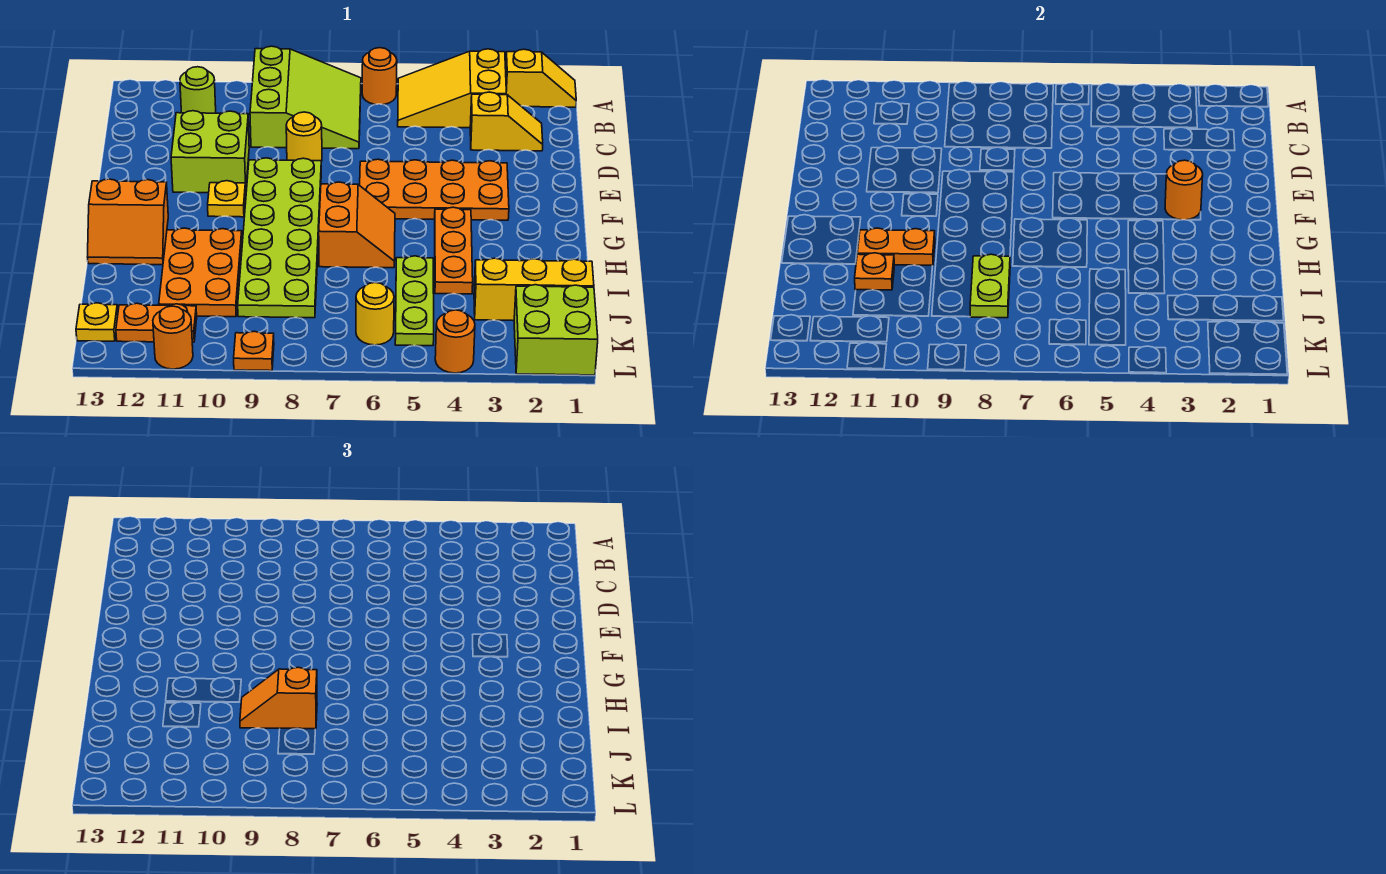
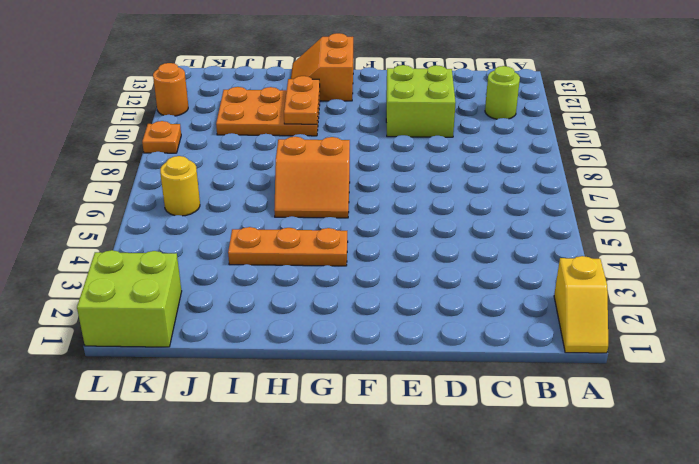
none -> yellow 2x3 slope [398,49,506,128]
none -> orange 1x1 round brick [362,48,397,105]
none -> lime 3x3 slope [250,46,361,149]

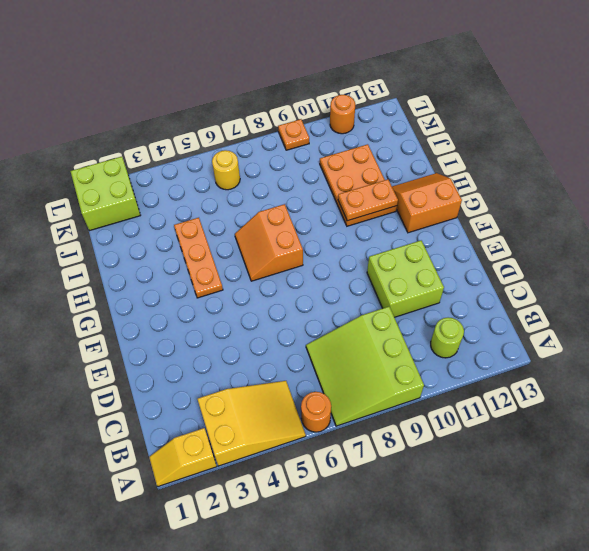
none -> yellow 1x2 slope [470,92,543,151]
none -> yellow 1x1 round brick [286,112,322,161]
none -> orange 2x4 plate [360,159,509,220]

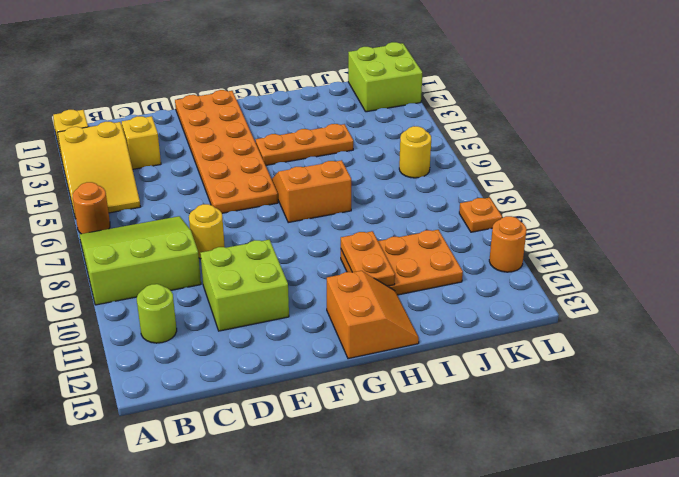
orange 2x6 plate [175,90,278,213] -> orange 2x4 plate [360,159,509,220]
none -> lime 2x6 plate [238,158,321,318]
none -> yellow 1x1 plate [208,181,246,217]
none -> lime 1x3 plate [395,256,434,346]

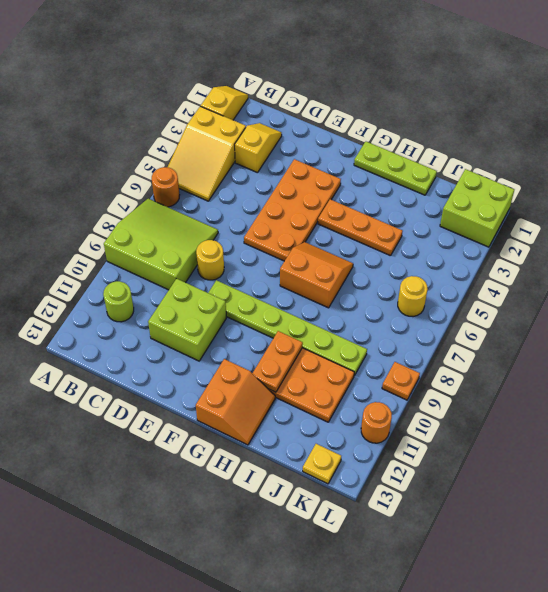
lime 1x6 plate [208,280,367,376] -> lime 2x6 plate [238,158,321,318]
lime 1x3 plate [354,142,437,195] -> lime 1x3 plate moved to [395,256,434,346]
none -> yellow 1x1 plate [208,181,246,217]
none -> yellow 1x3 brick [474,258,594,321]
none -> orange 1x2 plate [116,303,197,342]

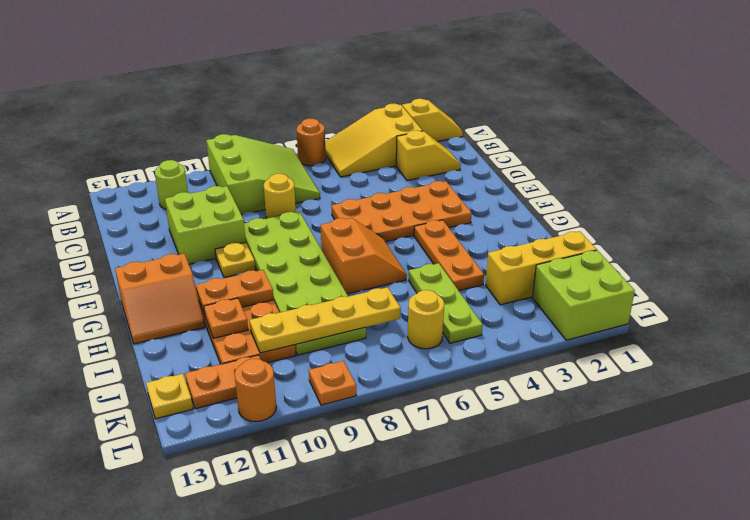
yellow 1x4 plate [250,287,401,353] -> lime 1x2 plate [970,254,1010,318]
none -> orange 1x1 round brick [435,310,475,373]
none -> orange 1x1 round brick [1165,160,1203,220]
none -> orange 1x2 slope [240,667,317,729]

